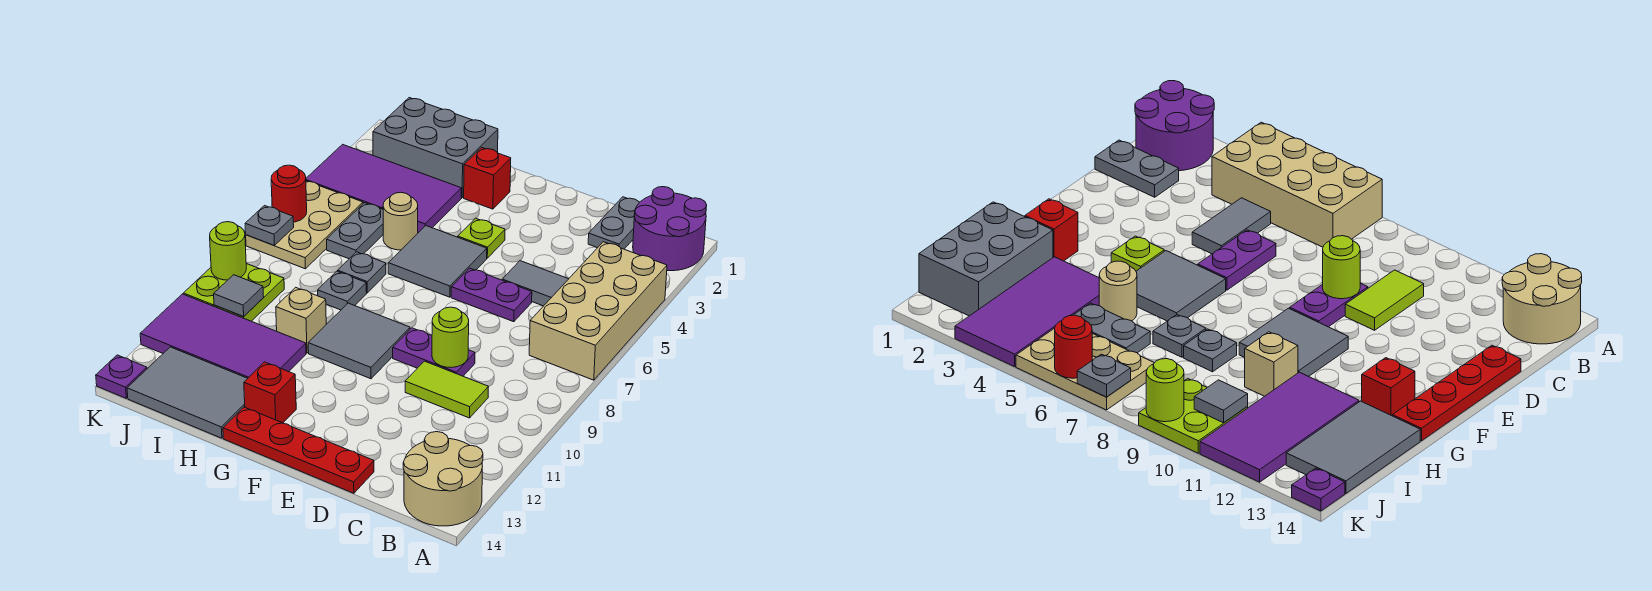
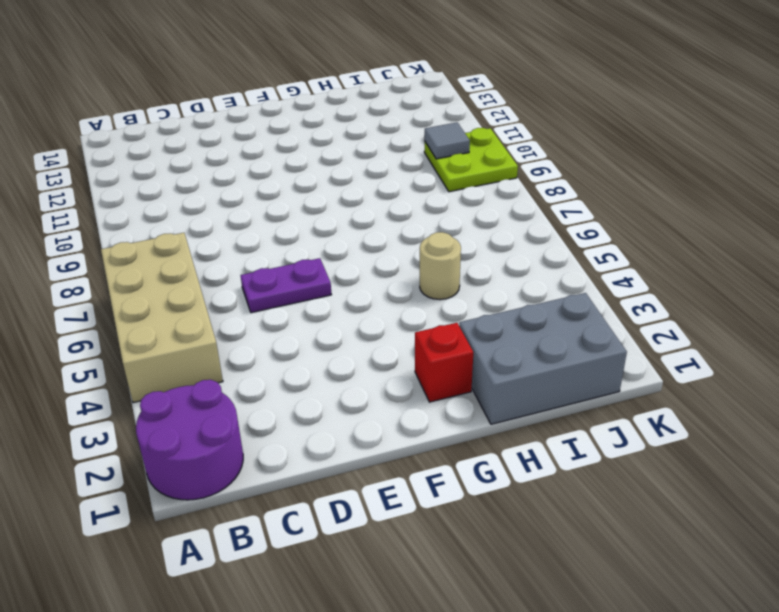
none -> tan 2x2 round brick [403,432,483,526]
none -> grey 1x2 plate [588,197,640,249]
none -> grey 1x2 tile [502,261,568,306]
none -> lime 1x2 tile [405,361,488,418]

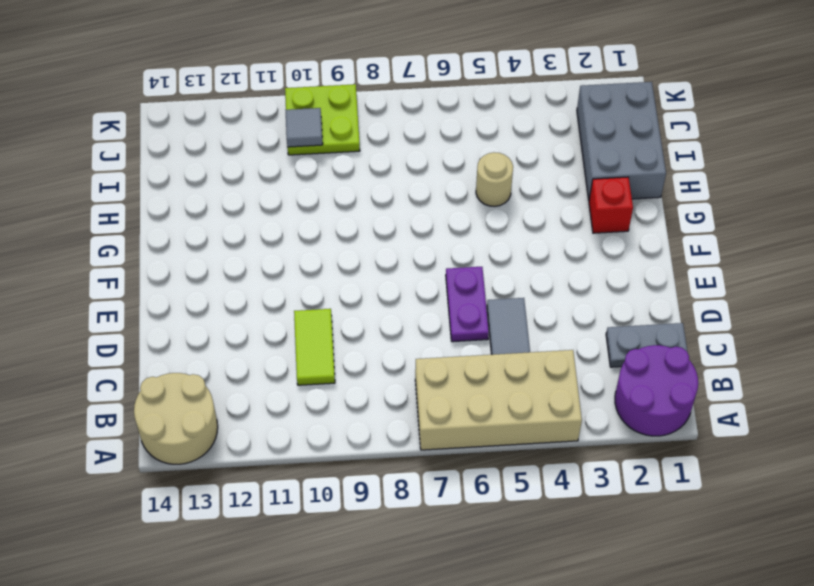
none -> purple 1x2 plate [393,328,475,376]
none -> red 1x4 plate [223,407,374,493]
none -> lime 1x1 plate [458,218,505,258]
none -> grey 2x2 tile [388,226,487,297]

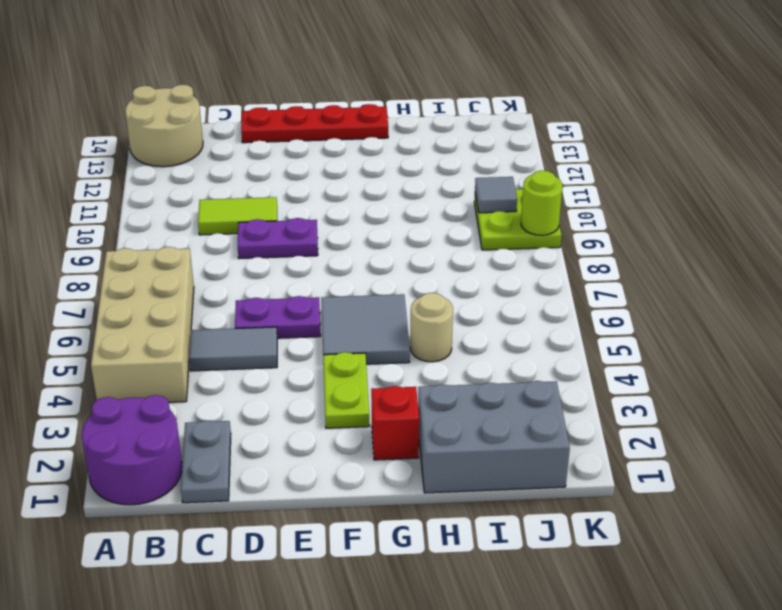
lime 1x2 plate [323,352,370,428] -> lime 1x1 plate [458,218,505,258]
none -> grey 2x2 tile [308,303,410,379]
none -> red 1x1 brick [244,362,296,423]
none -> purple 2x4 tile [306,144,461,233]
none -> grey 1x1 plate [338,252,386,293]

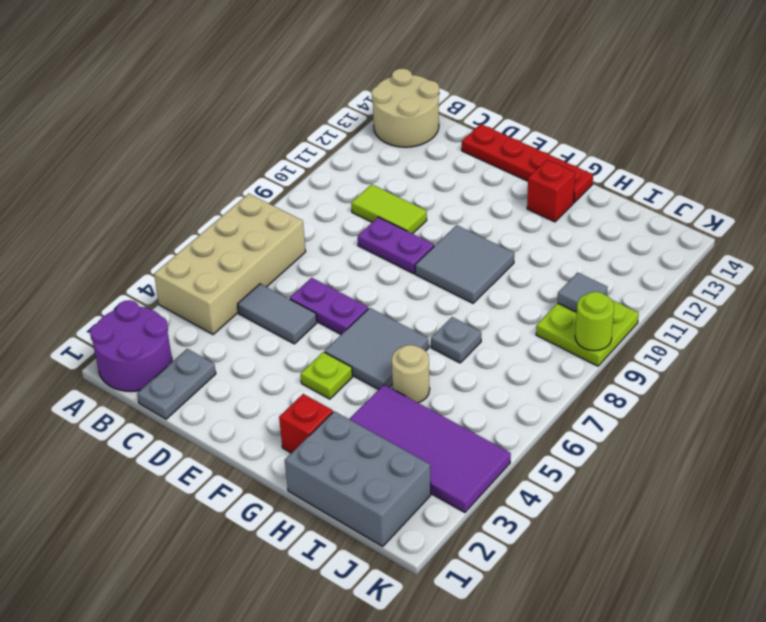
none -> grey 1x1 plate [318,271,367,310]
none -> tan 1x1 brick [276,287,326,353]
none -> purple 2x4 tile [140,294,306,378]
none -> grey 2x3 tile [127,347,248,438]

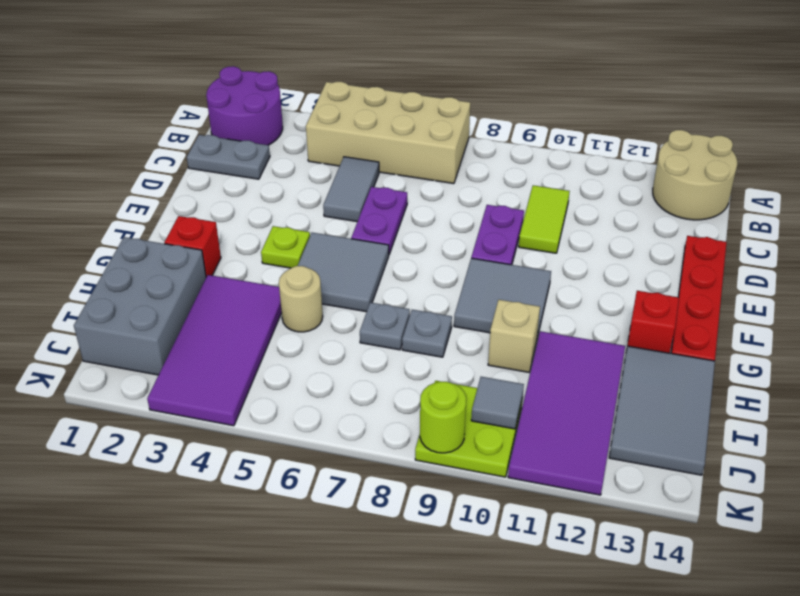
none -> grey 1x2 plate [327,203,383,259]
none -> tan 2x3 plate [246,181,363,269]
none -> purple 1x1 plate [96,355,147,398]
none -> lime 1x1 round brick [432,307,469,368]

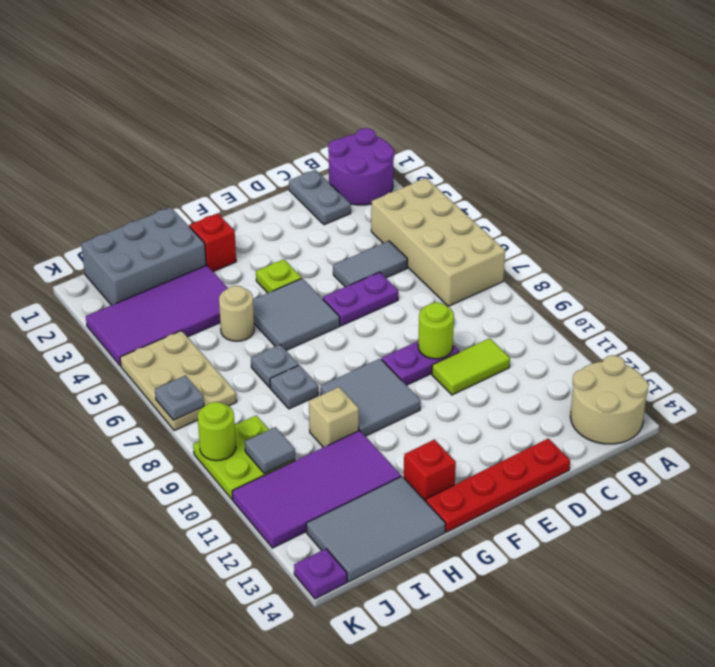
none -> grey 1x2 plate [327,203,383,259]
none -> red 1x1 round brick [271,165,307,222]

